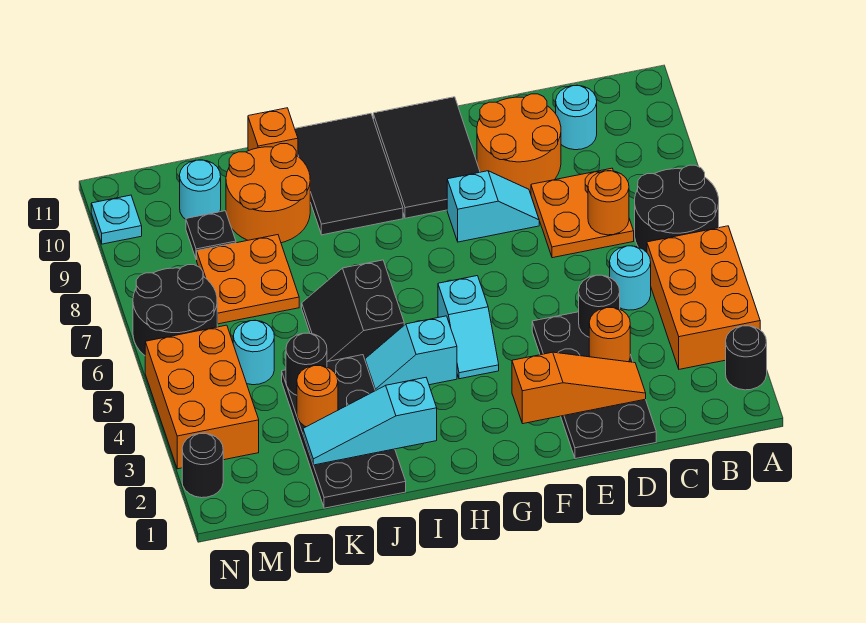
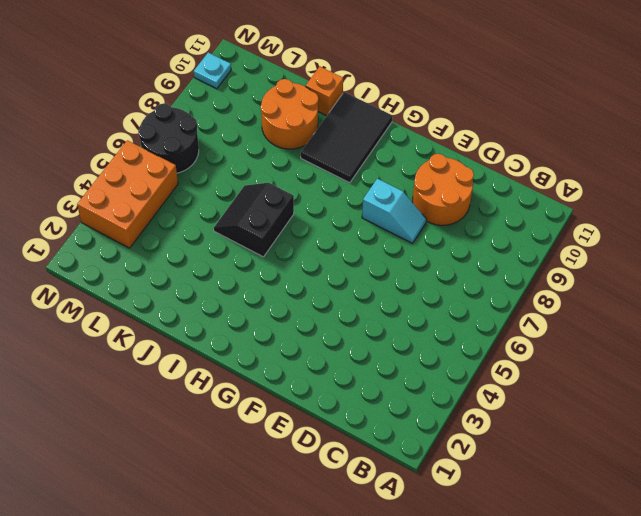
none -> black 1x1 round brick [726,326,767,390]
none -> orange 2x3 brick [647,226,760,369]
none -> black 2x2 round brick [635,165,719,252]
none -> cyan 1x1 round brick [610,246,651,310]

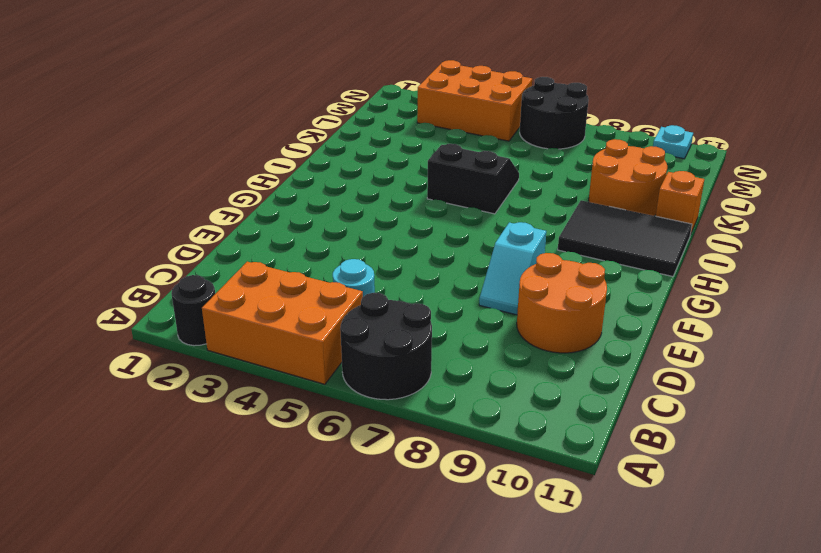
none -> orange 2x2 plate [531,168,634,258]
none -> cyan 1x1 round brick [556,85,597,150]
none -> black 2x4 plate [532,312,656,459]
none -> black 2x3 tile [373,97,480,218]

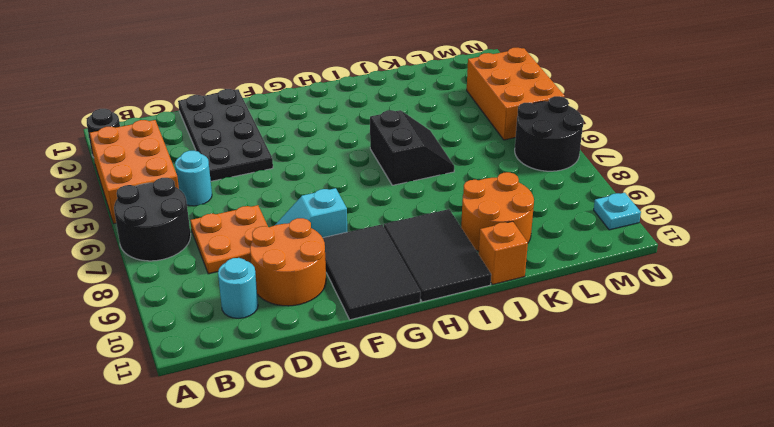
none -> cyan 1x2 slope [438,276,499,379]
none -> cyan 1x2 slope [365,316,457,391]
none -> black 2x4 plate [282,355,406,508]
none -> orange 2x2 plate [197,235,299,324]

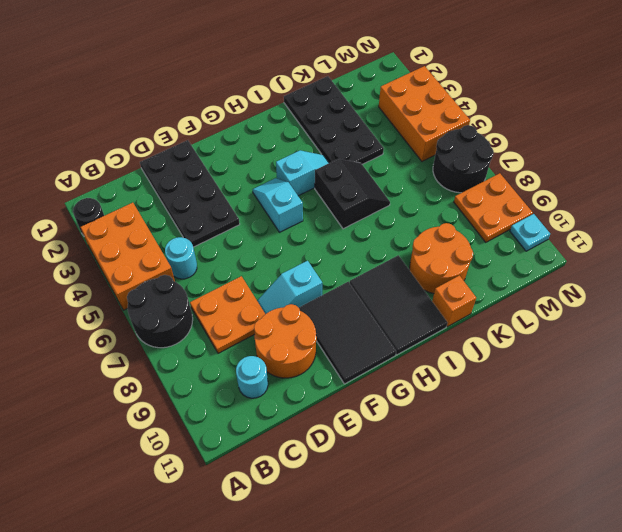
orange 2x2 plate [454,173,533,242] -> orange 2x2 plate moved to [197,235,299,324]
none -> cyan 1x1 round brick [233,320,274,385]
none -> black 1x1 plate [186,211,236,260]
none -> cyan 1x1 round brick [180,160,221,219]
none -> black 1x1 round brick [182,433,223,498]

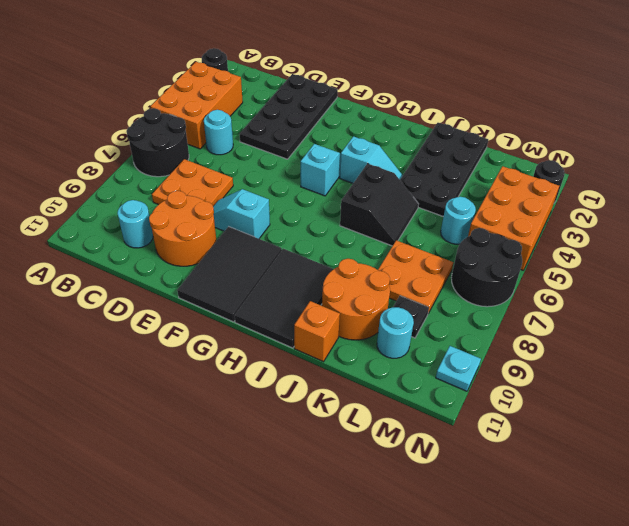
none -> orange 1x1 round brick [588,171,629,235]
none -> orange 1x3 slope [512,352,646,424]
none -> orange 1x1 round brick [589,307,630,362]
none -> black 1x1 round brick [579,275,620,337]

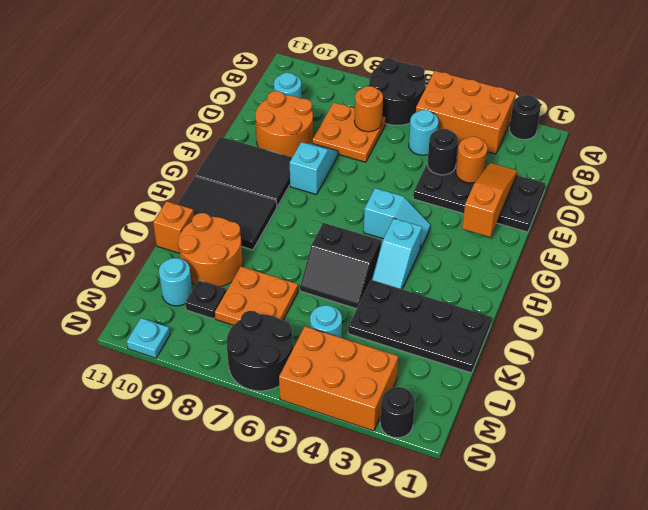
none -> cyan 1x3 slope [303,378,437,465]
none -> orange 1x1 round brick [297,365,338,427]
none -> black 1x1 round brick [286,333,327,395]

